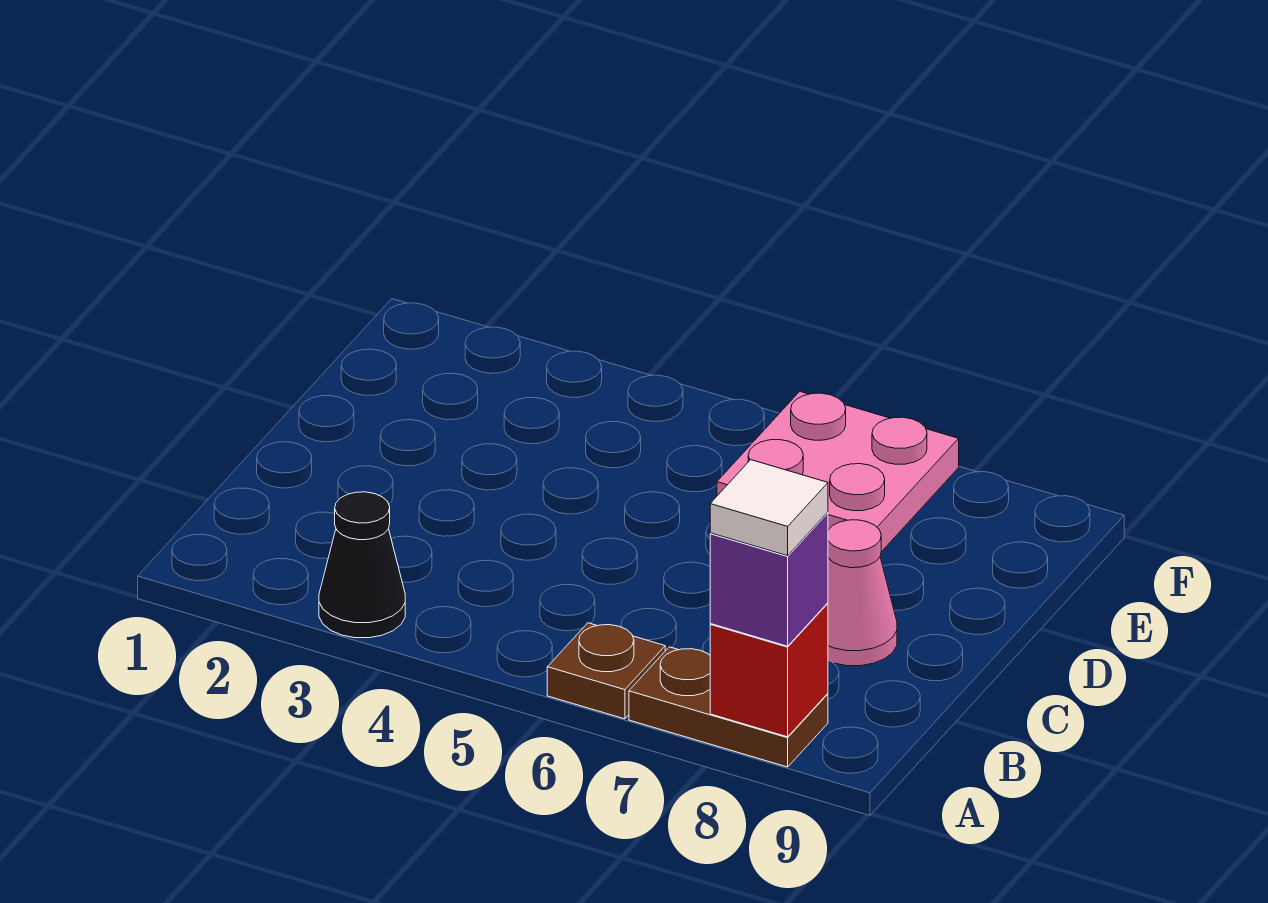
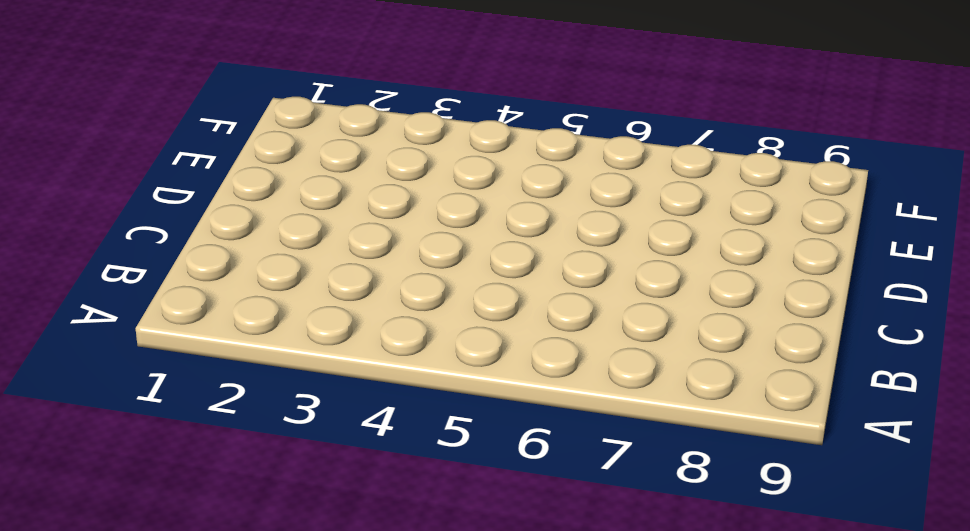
none -> black 1x1 cone [319,492,405,638]
none -> brown 1x1 plate [547,623,665,719]

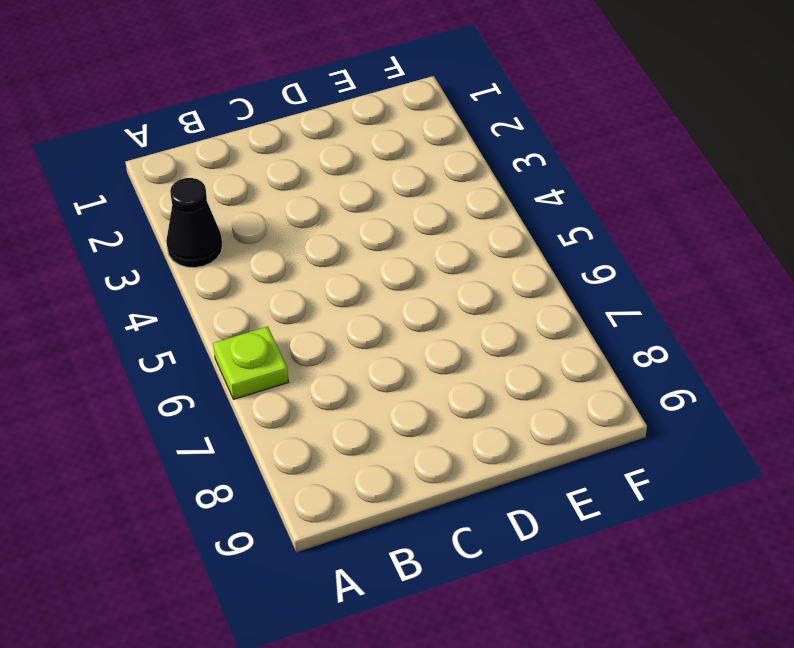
lime 1x1 plate [213,327,288,399] -> brown 1x1 plate [547,623,665,719]
none -> brown 1x2 plate [629,647,828,767]
none -> pink 1x1 cone [828,520,897,666]

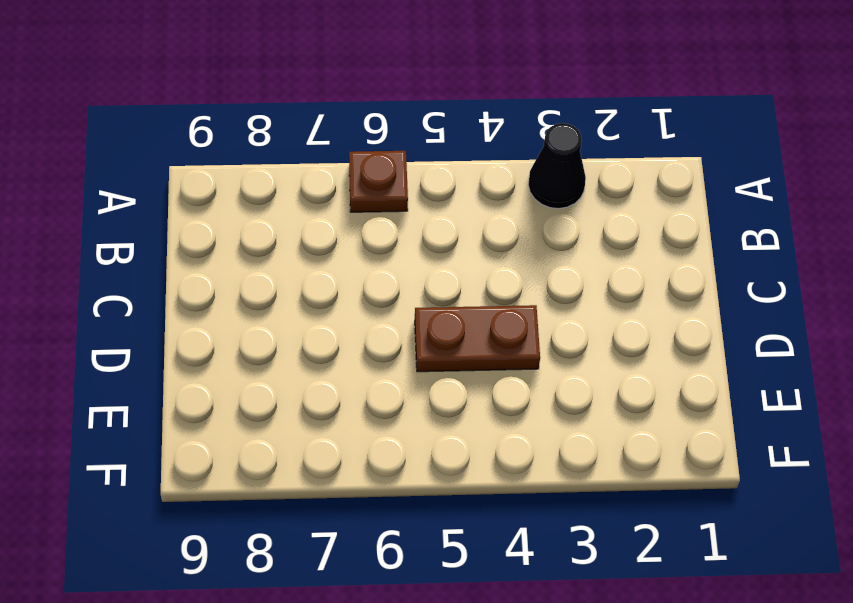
brown 1x2 plate [415,305,540,372] -> brown 1x2 plate moved to [629,647,828,767]
none -> pink 1x1 cone [828,520,897,666]
none -> pink 2x2 plate [717,392,959,552]

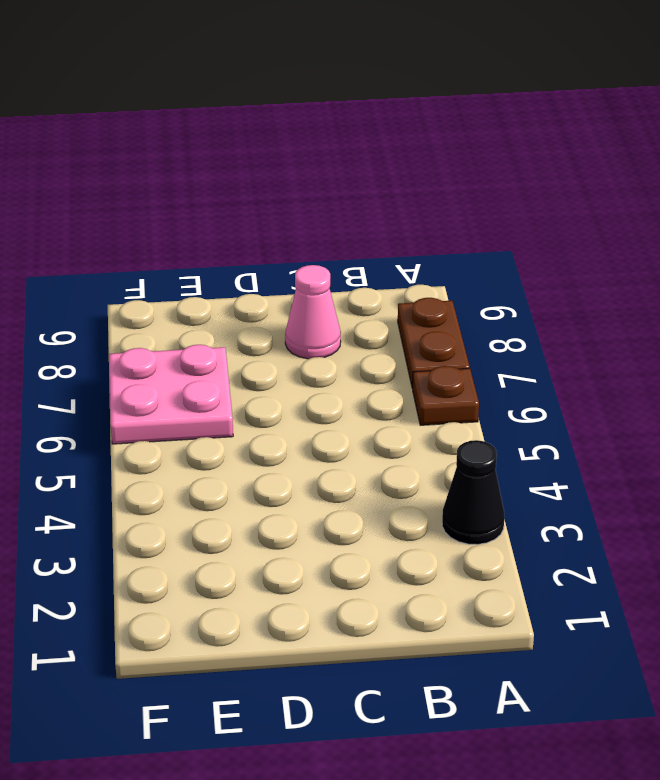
none -> red 1x1 brick [710,603,828,737]
none -> purple 1x1 brick [710,513,828,646]

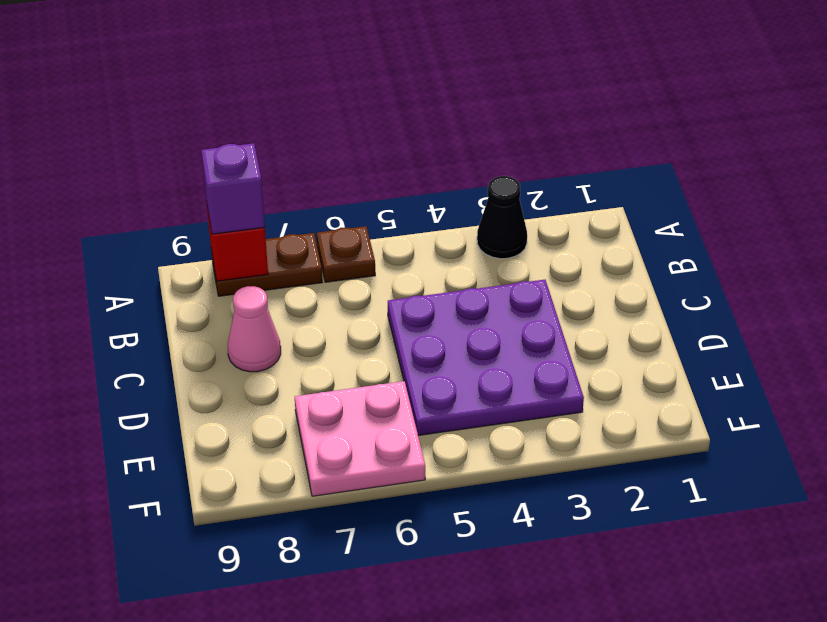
purple 3x3 plate [388,280,584,436] -> none
none -> white 1x1 tile [710,460,828,556]

